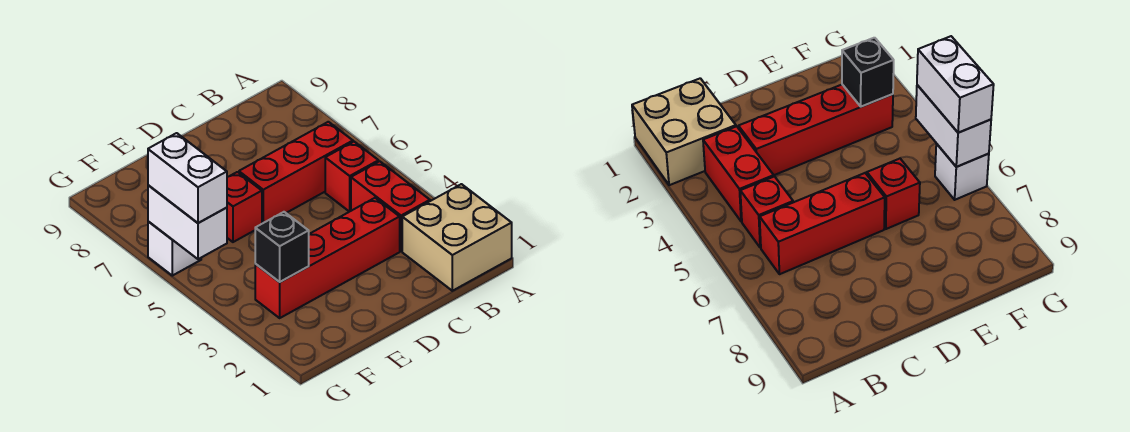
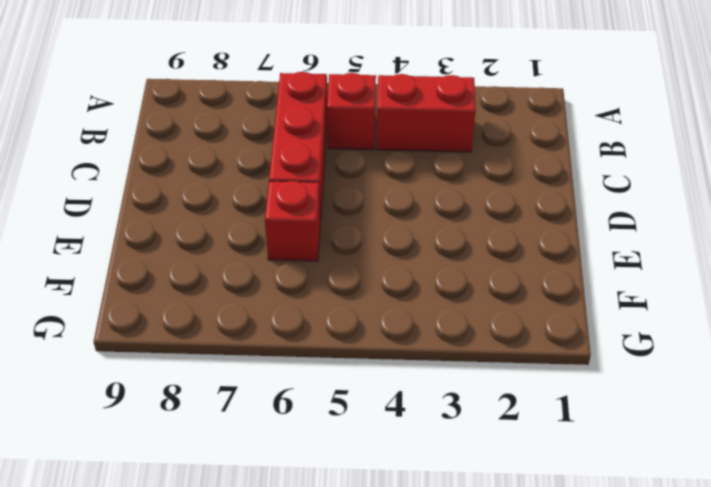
none -> tan 2x2 brick [402,184,512,291]
none -> red 1x4 brick [255,198,400,318]

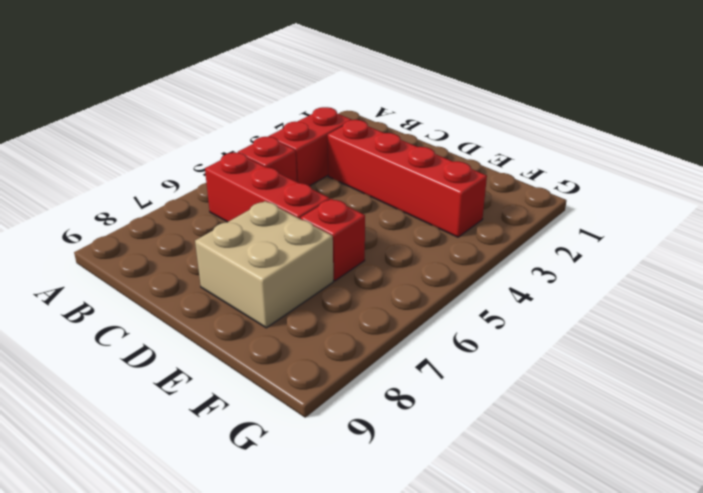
tan 2x2 brick [195,201,333,328] -> tan 2x2 brick moved to [402,184,512,291]
none -> white 1x1 brick [148,221,201,276]
none -> black 1x1 brick [255,212,309,282]

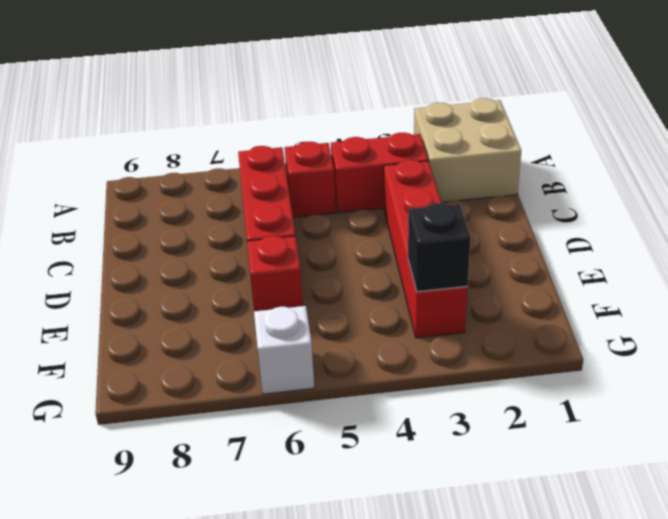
none -> white 1x2 brick [148,185,227,259]
none -> white 1x2 brick [148,133,227,223]

